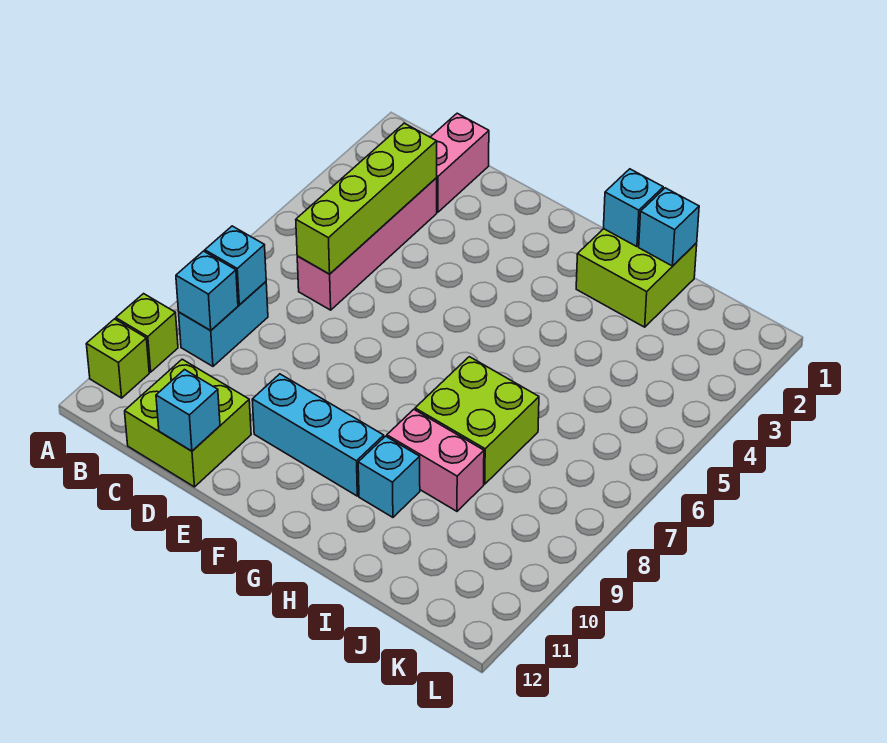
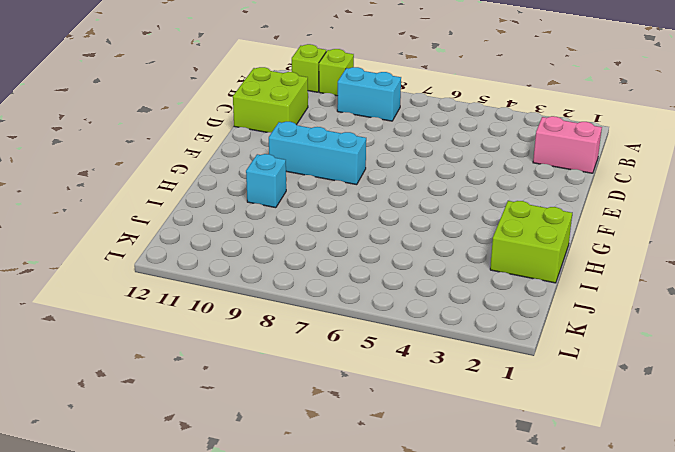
cyan 1x3 brick [269,122,366,185] -> cyan 1x3 brick turned to [252,374,384,496]
none -> pink 1x4 brick [297,178,437,310]
none -> lime 2x2 brick [415,357,539,484]
none -> pink 1x2 brick [387,409,484,511]

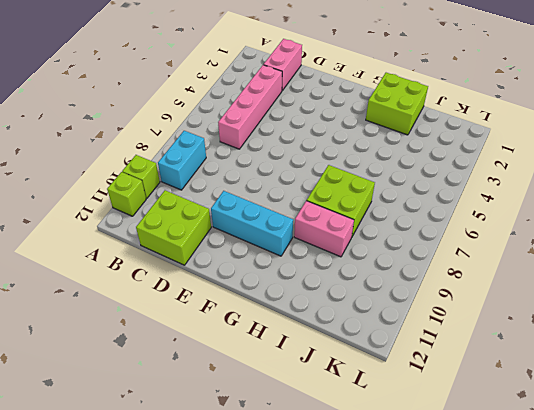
none -> cyan 1x1 brick [358,436,420,517]
none -> cyan 1x1 brick [205,226,266,305]
none -> cyan 1x1 brick [176,251,238,331]

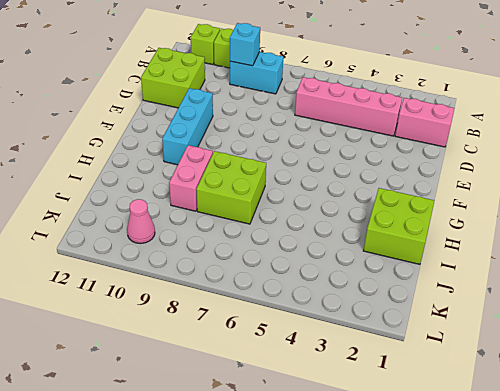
pink 1x1 cone [127,199,155,244] -> none
none -> cyan 1x1 brick [358,436,420,517]
none -> cyan 1x1 brick [205,226,266,305]
none -> lime 1x4 brick [296,123,437,274]

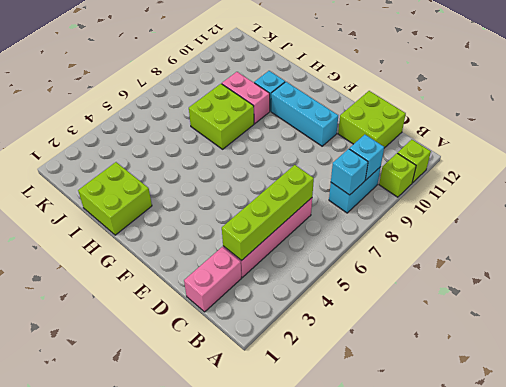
none -> cyan 1x1 brick [156,370,220,451]
none -> cyan 1x1 brick [604,169,663,247]
none -> cyan 1x1 brick [639,188,699,266]

